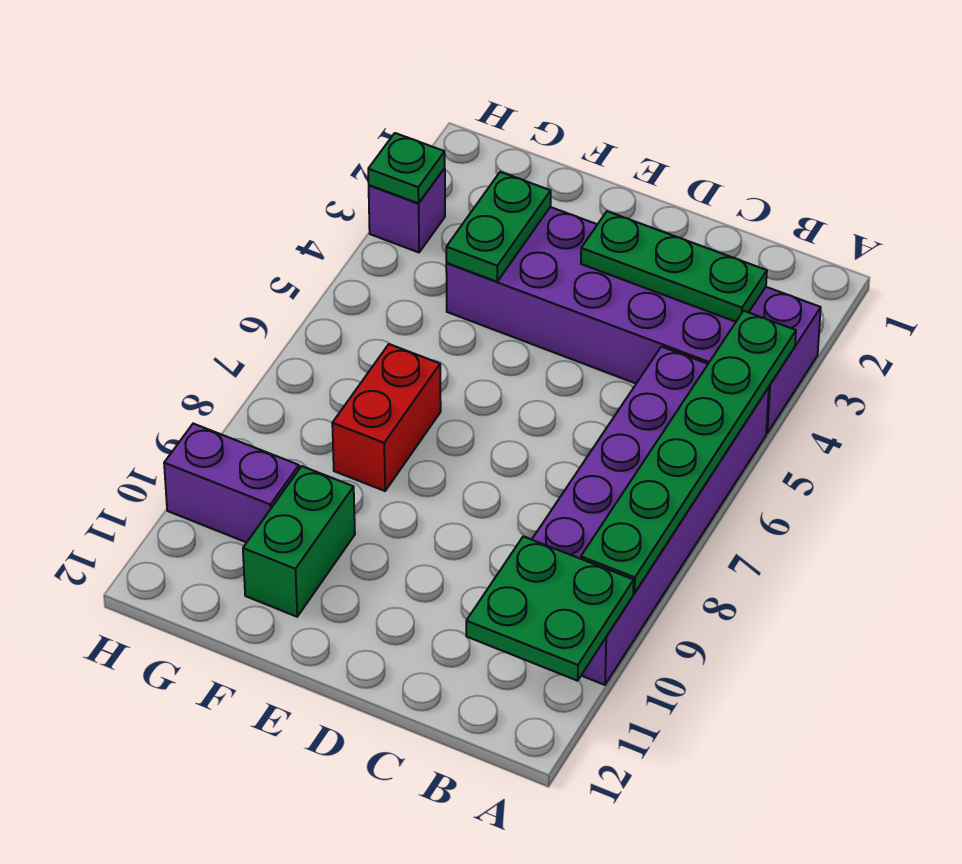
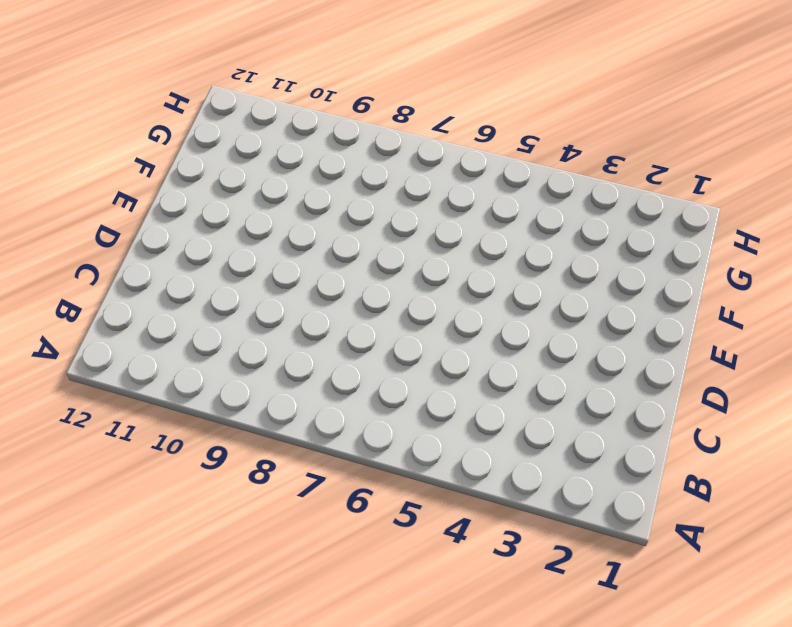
none -> purple 2x6 brick [446,207,821,433]
none -> purple 2x6 brick [532,347,769,685]

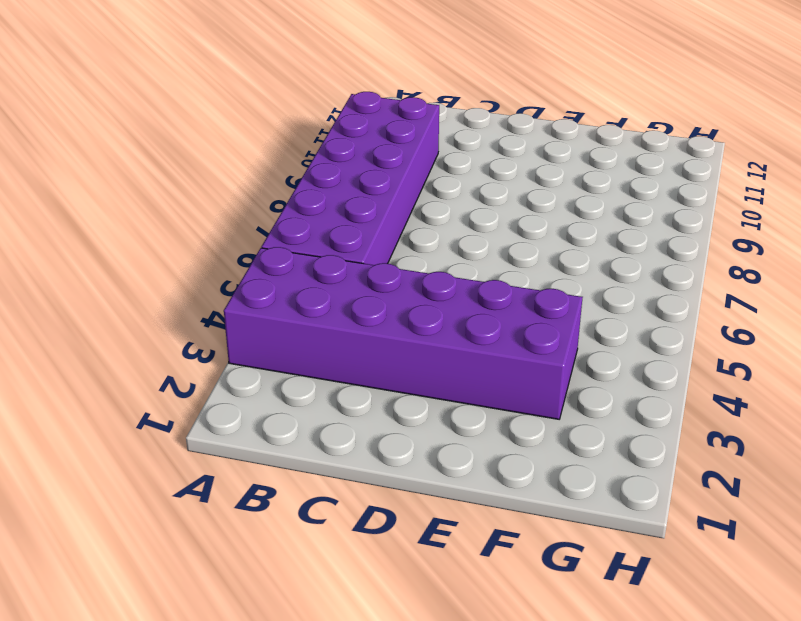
none -> red 1x2 brick [332,344,441,491]
none -> green 1x2 brick [243,466,355,617]

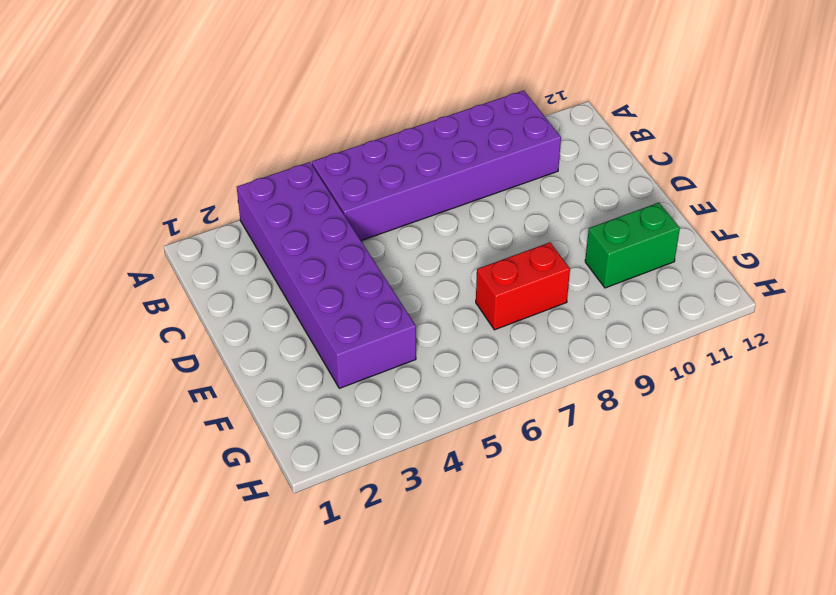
none -> purple 1x2 brick [164,424,299,542]
none -> purple 1x1 brick [369,168,445,252]

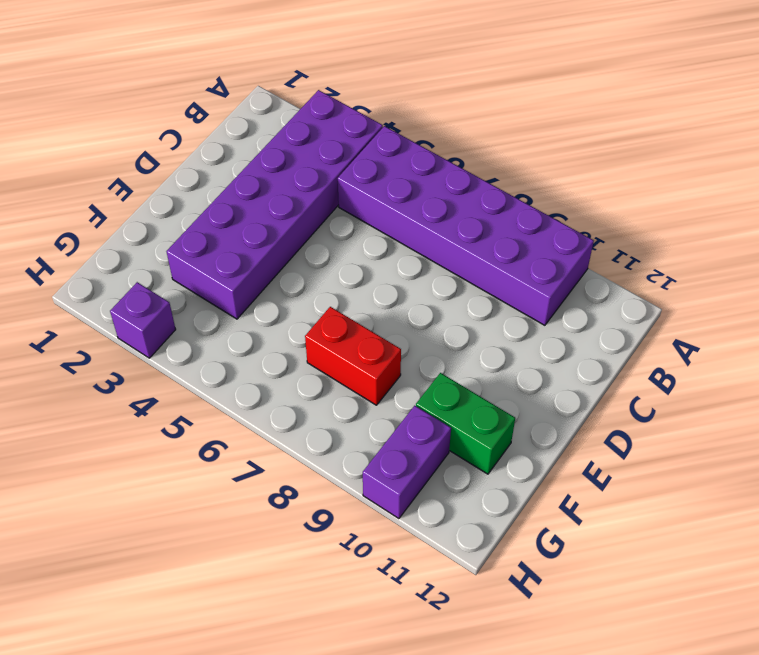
none -> green 1x6 plate [581,311,796,593]
none -> green 2x2 plate [466,536,634,681]

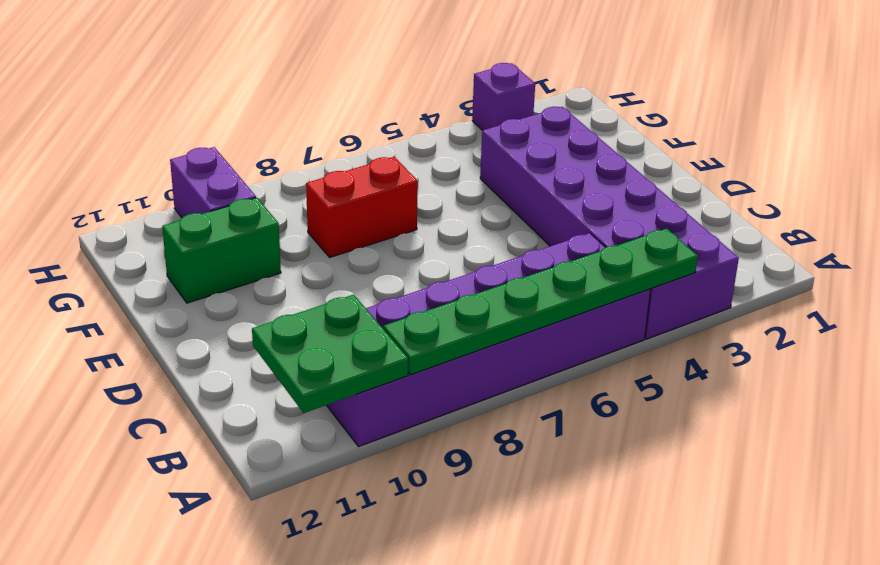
none -> green 1x3 plate [581,211,767,322]
none -> green 1x2 plate [446,172,551,282]

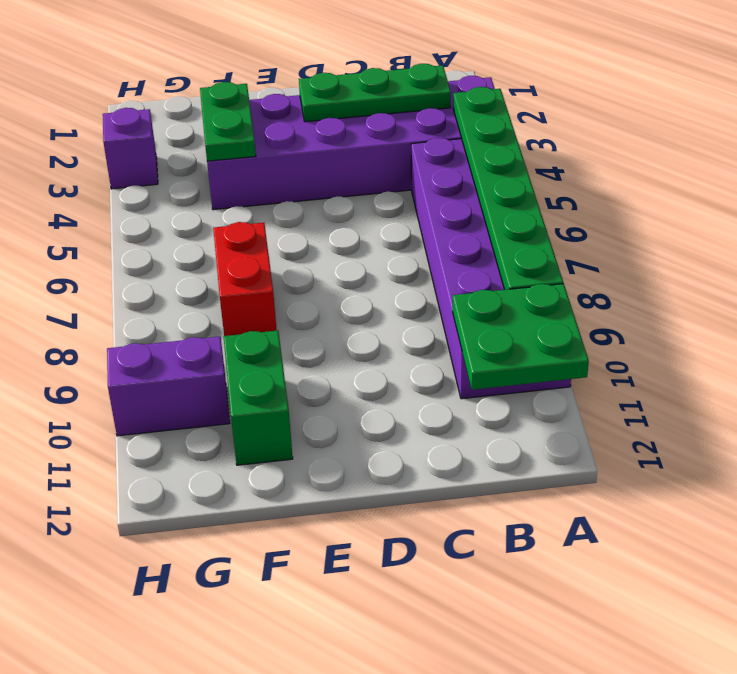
none -> green 1x1 plate [368,133,445,203]

